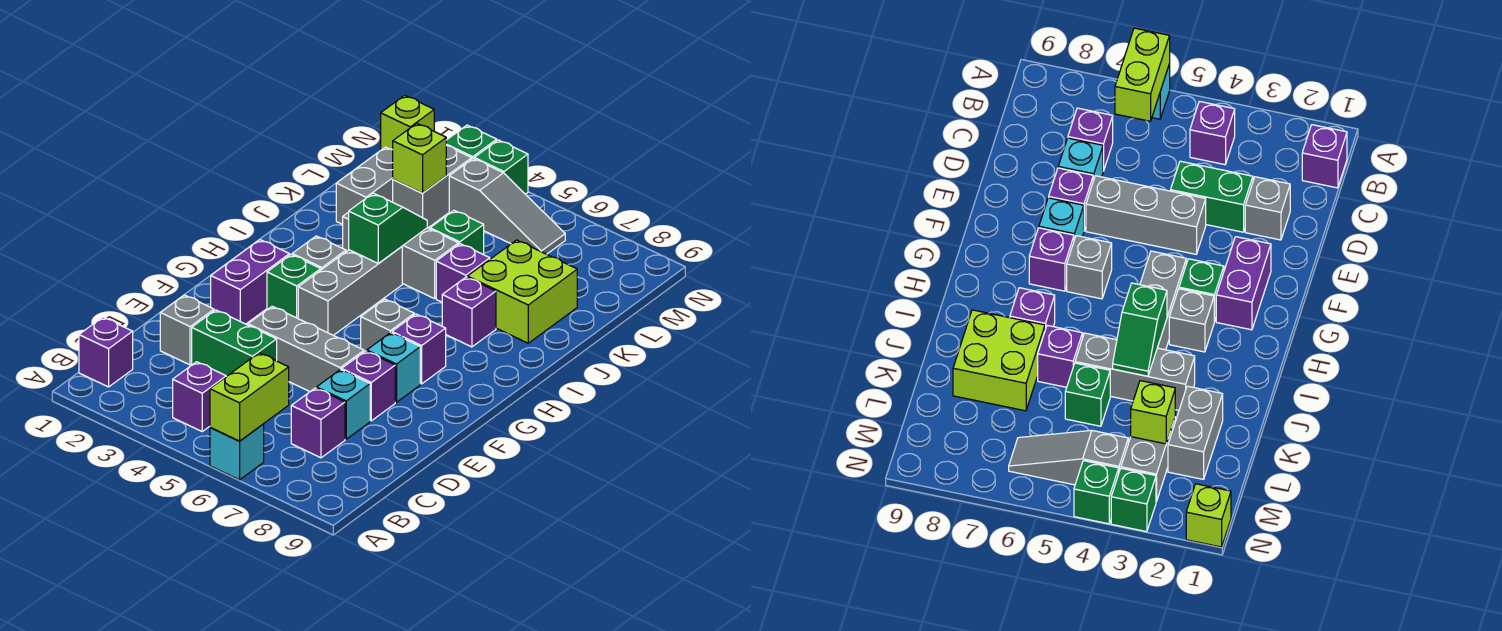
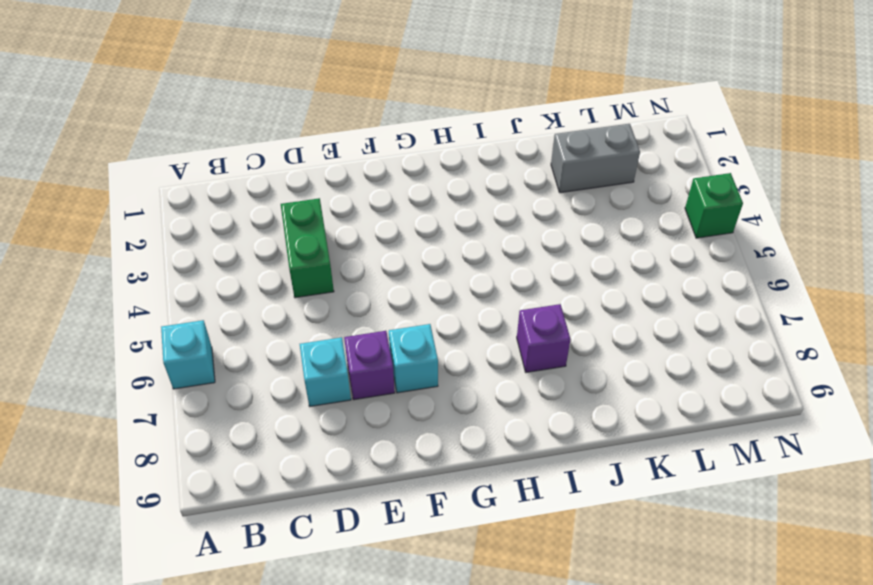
none -> purple 1x1 brick [79,317,133,387]
none -> purple 1x1 brick [173,362,226,431]
none -> purple 1x1 brick [291,388,345,458]
none -> grey 1x1 brick [160,295,214,365]

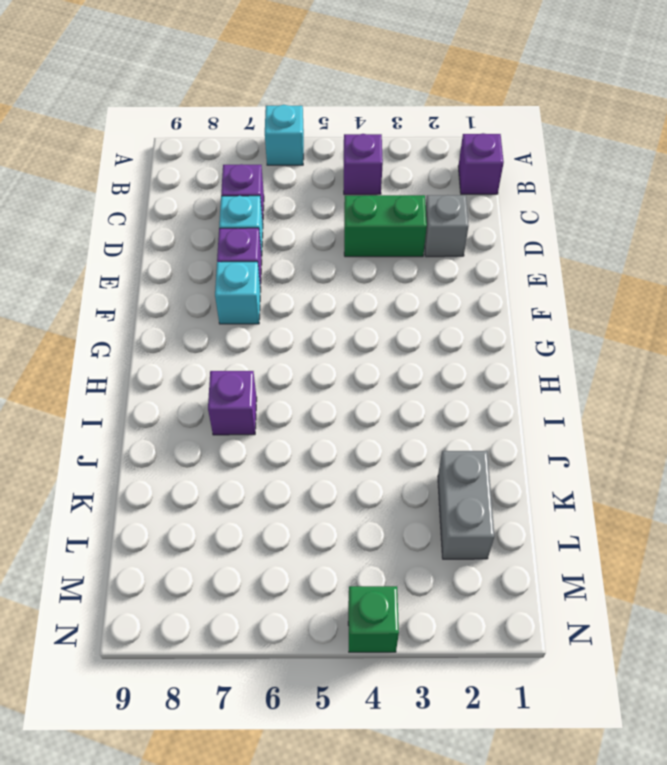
none -> grey 1x3 brick [248,306,364,392]
none -> purple 1x2 brick [211,240,290,324]
none -> green 1x1 brick [267,255,321,318]
none -> grey 1x3 brick [298,247,402,335]

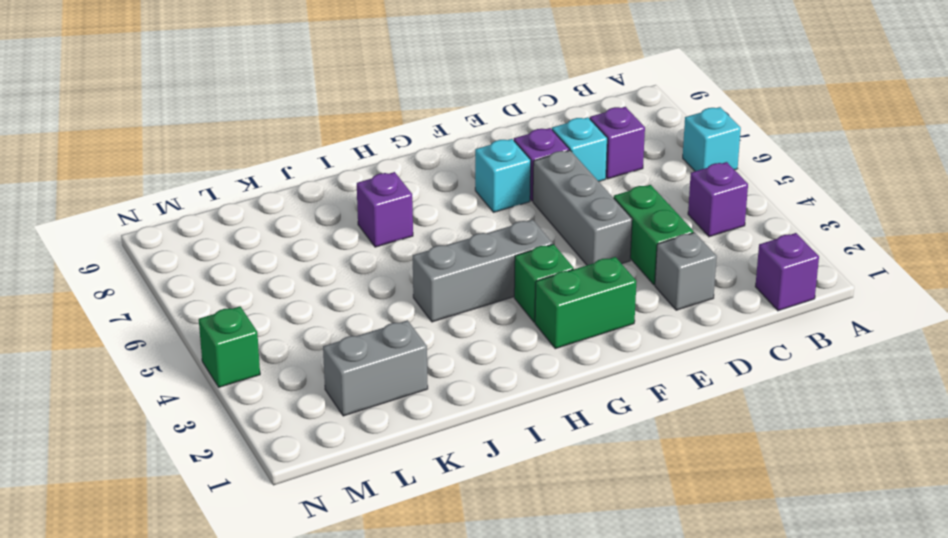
green 1x2 brick [535,257,636,349] -> purple 1x2 brick [211,240,290,324]
none -> grey 1x1 brick [361,299,414,352]
none -> purple 1x1 brick [392,314,446,384]
none -> grey 1x1 brick [292,236,346,270]
none -> grey 1x3 brick [343,212,459,299]

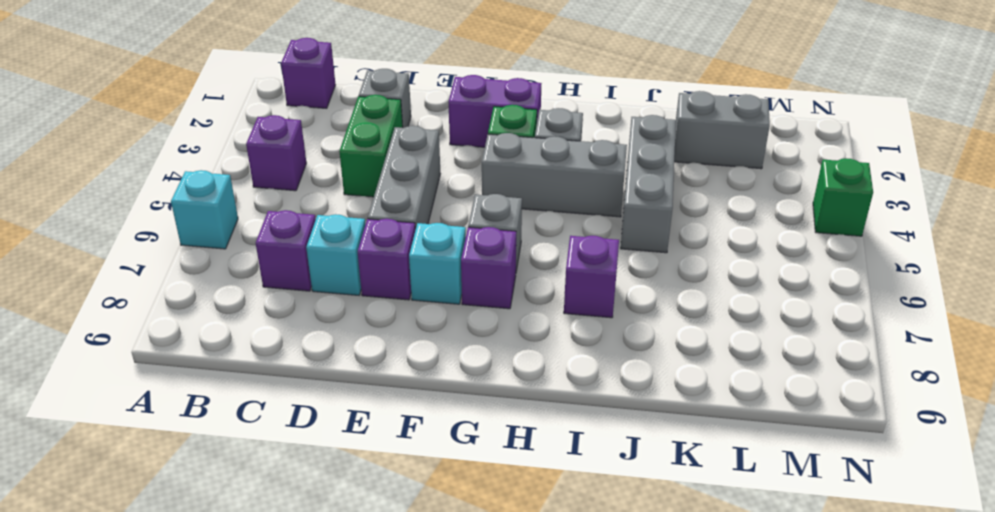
none -> purple 1x1 brick [436,244,490,302]
none -> lime 2x2 brick [467,240,577,343]
none -> green 1x1 brick [430,210,484,255]
none -> grey 1x2 brick [393,145,472,228]

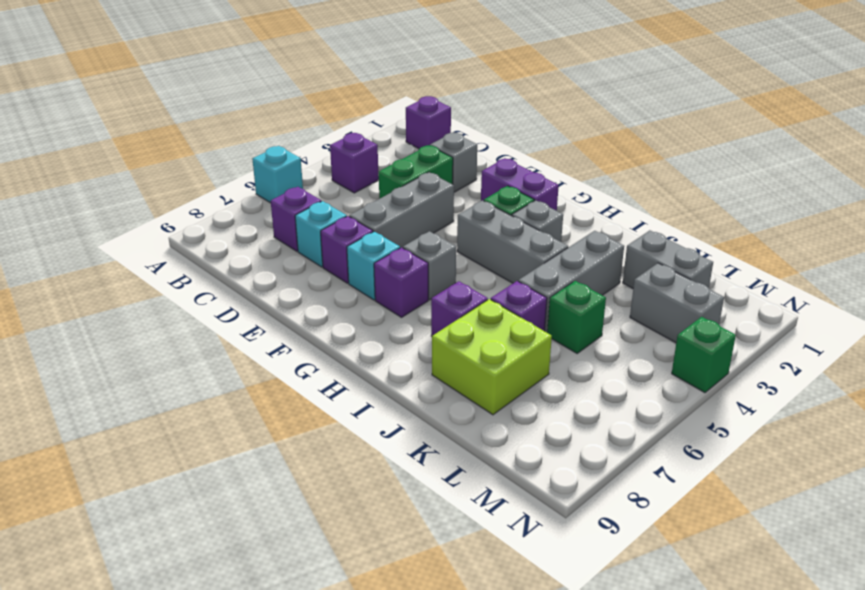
none -> grey 1x3 slope [449,159,565,254]
none -> lime 1x1 brick [381,95,434,150]
none -> green 1x1 brick [446,125,497,159]
none -> lime 1x2 brick [210,353,289,441]

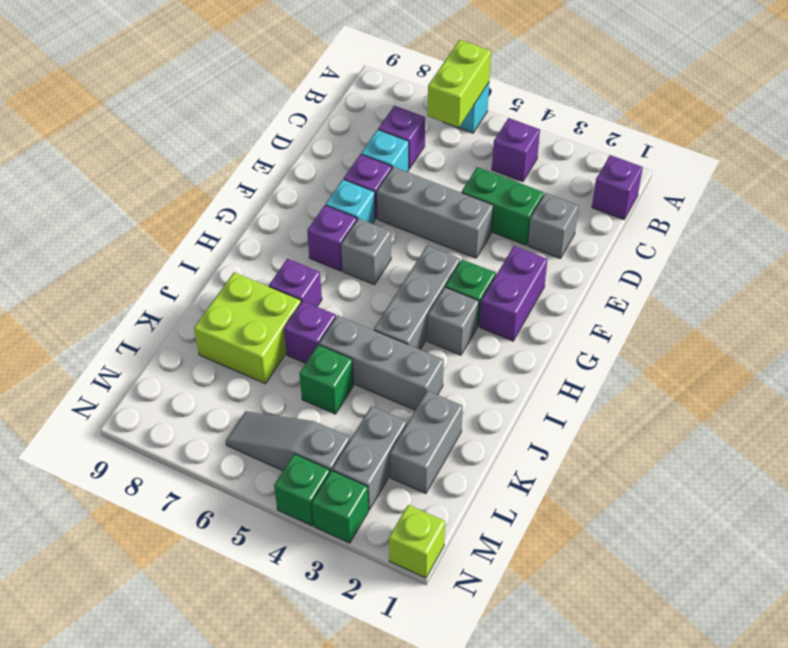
none -> green 1x2 slope [349,193,427,264]
none -> lime 1x1 brick [393,123,446,193]

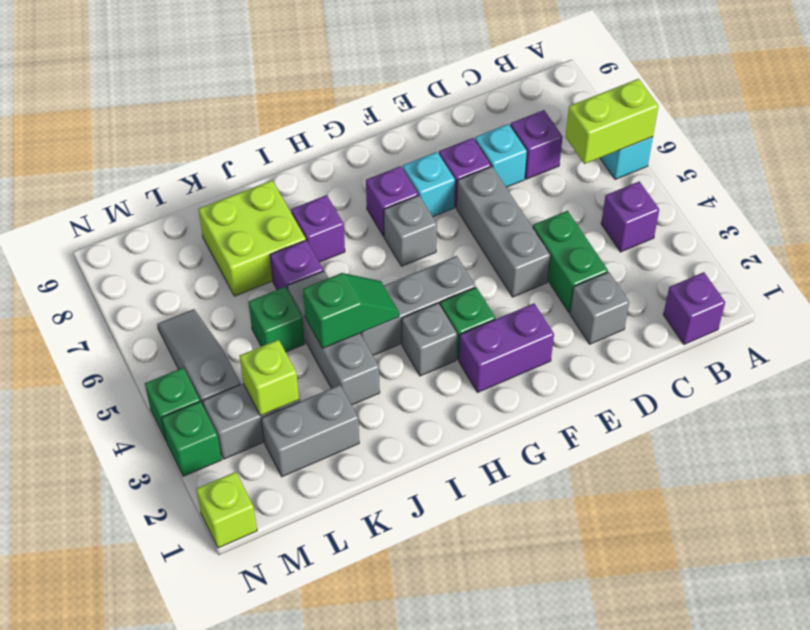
green 1x2 slope [303,273,399,348] -> green 1x2 slope turned to [349,193,427,264]

